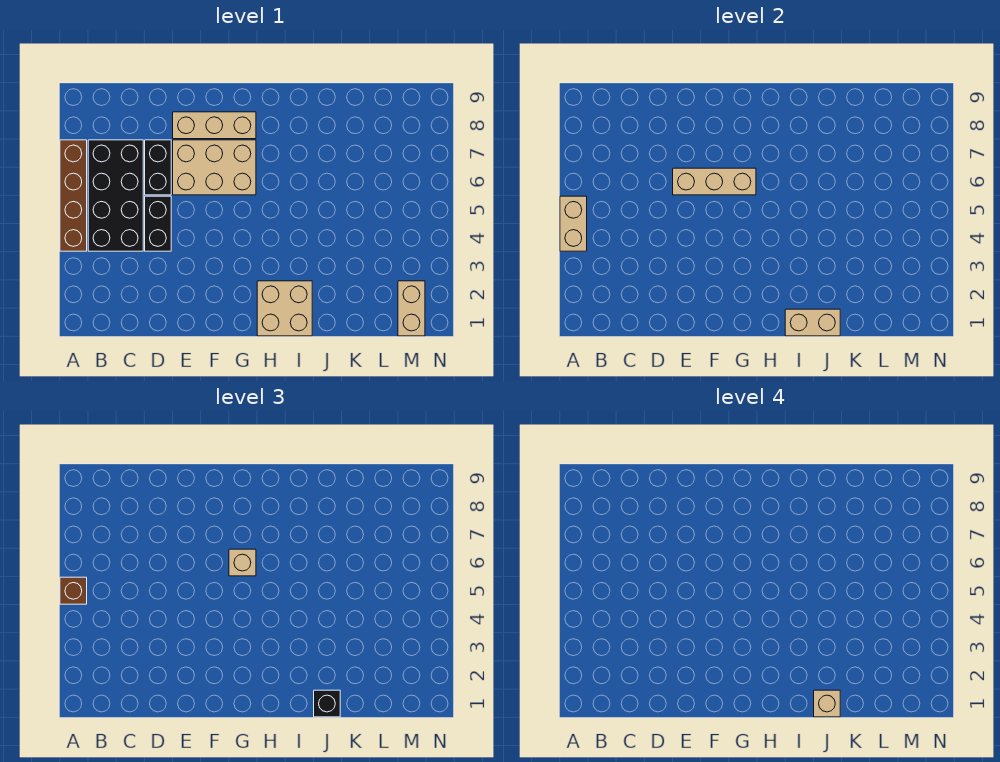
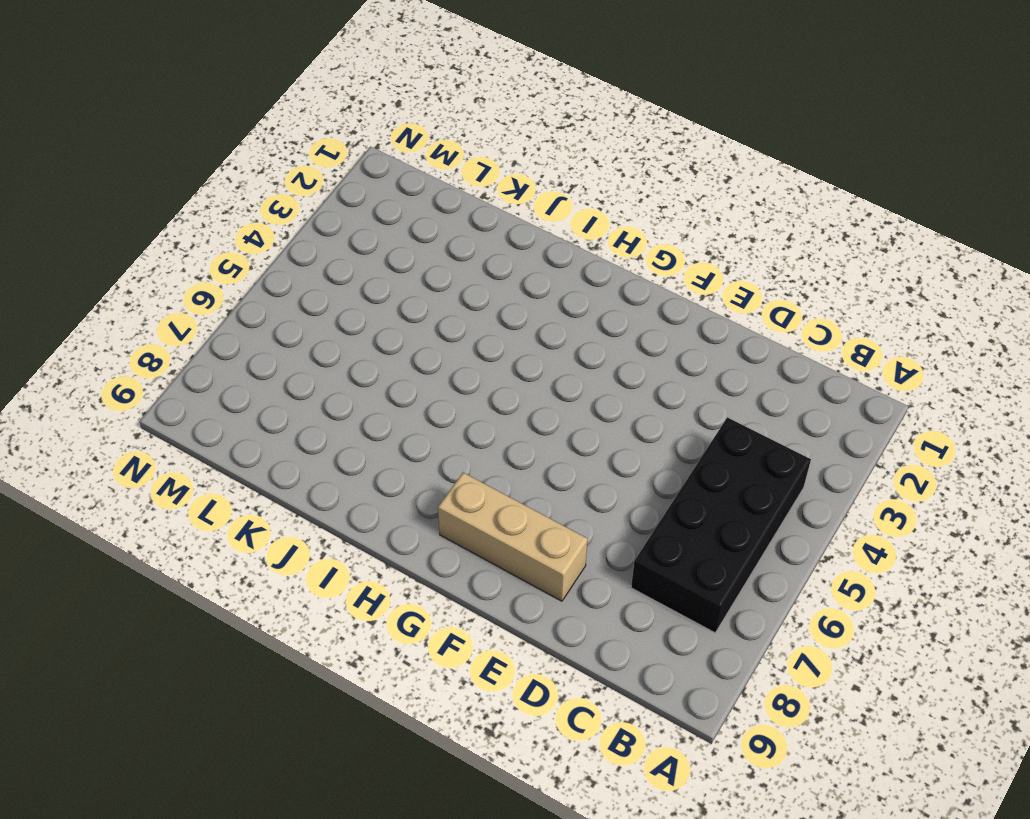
none -> brown 1x4 brick [60,140,87,251]
none -> black 1x2 brick [145,196,171,251]
none -> black 1x2 brick [145,140,171,195]

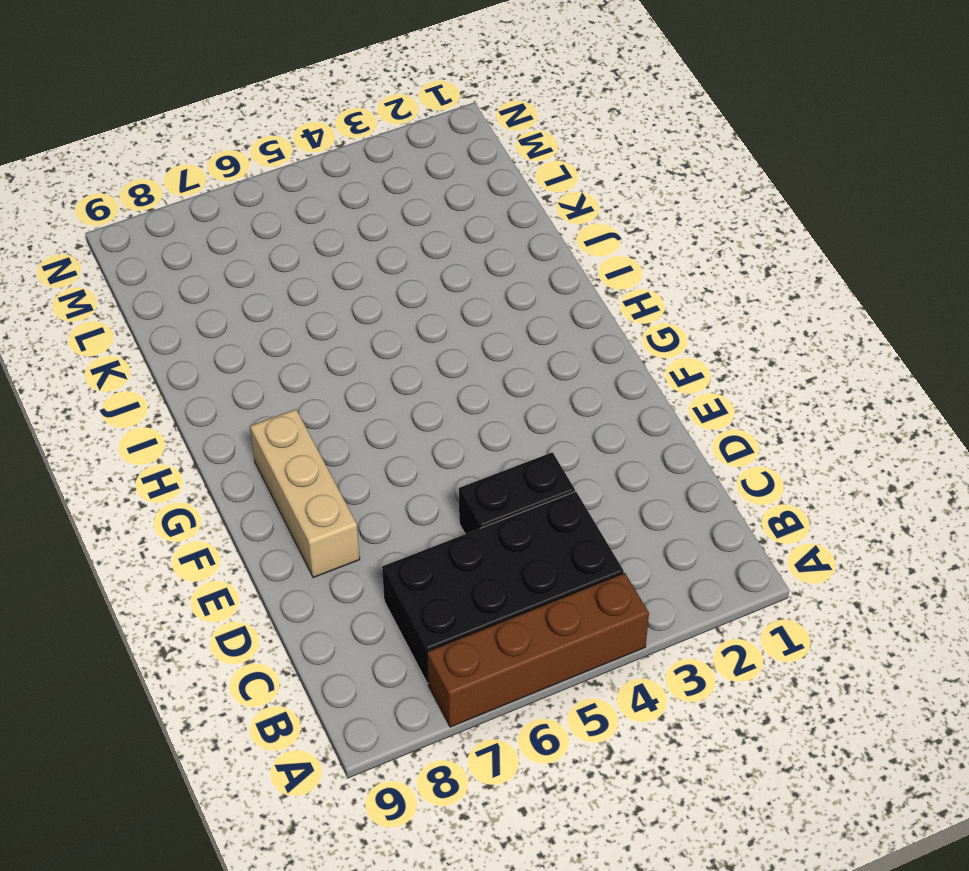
none -> black 1x2 brick [145,140,171,195]
none -> tan 2x3 brick [173,140,256,195]
none -> tan 2x2 brick [257,281,312,336]

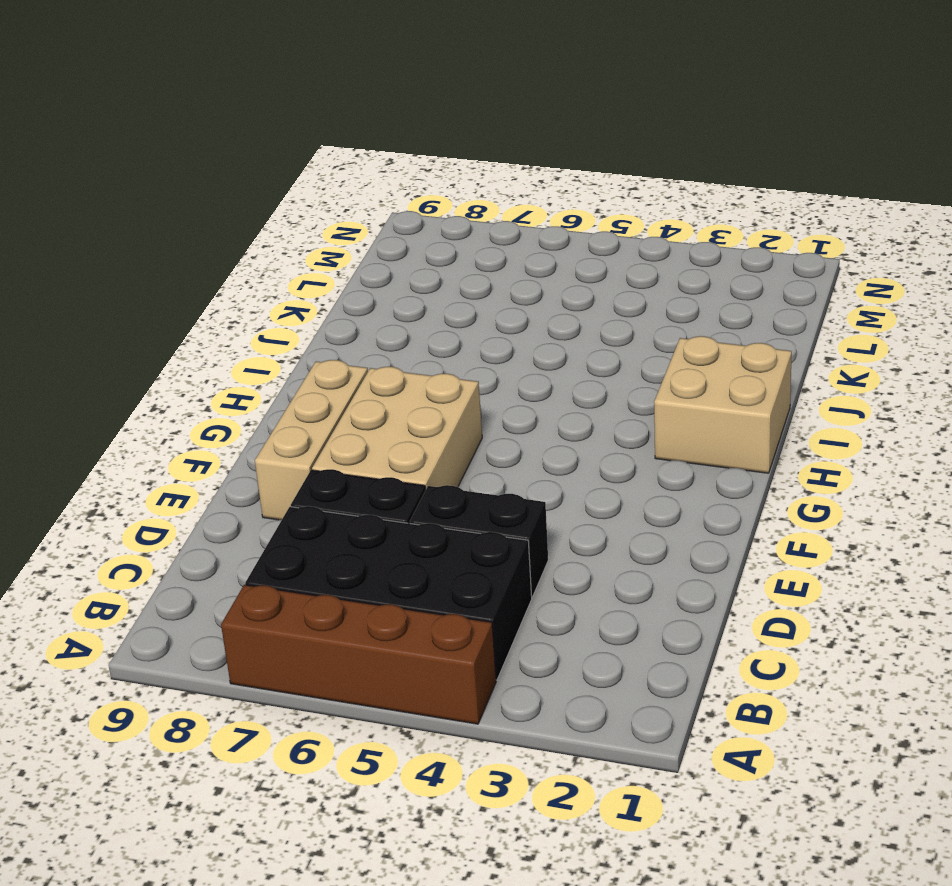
none -> tan 1x2 brick [398,281,425,336]
none -> tan 1x2 brick [560,196,587,251]
none -> tan 1x3 brick [673,168,756,195]

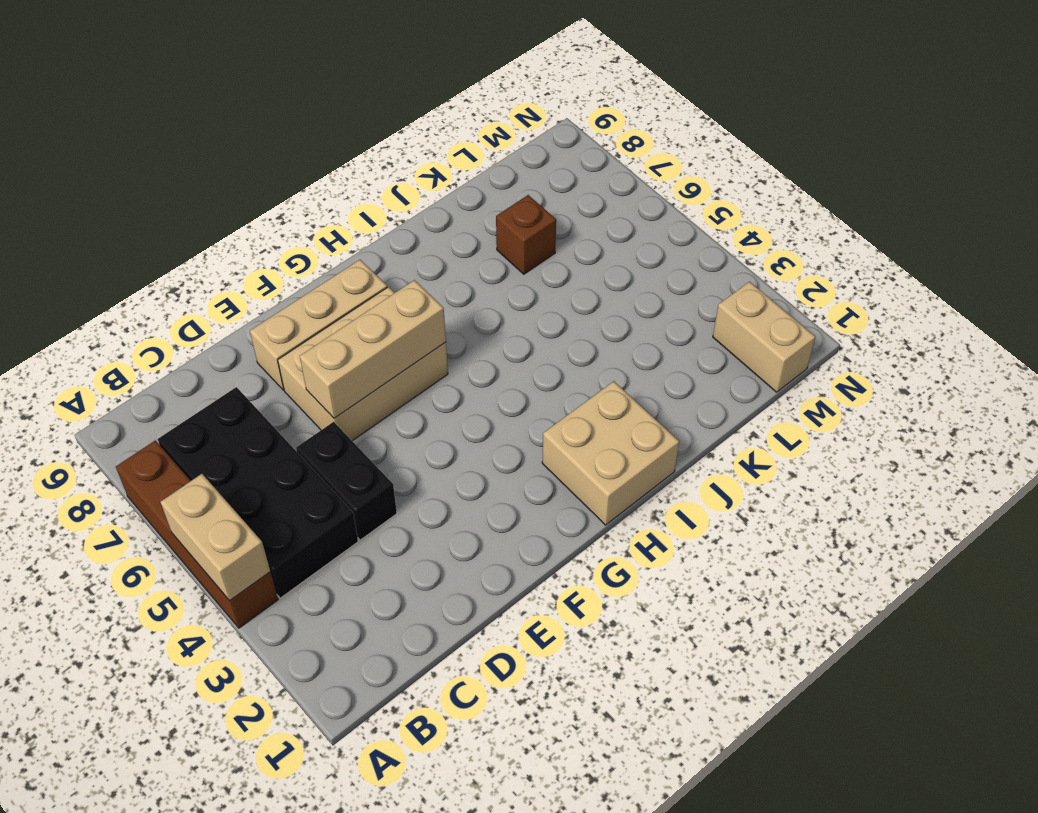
brown 1x1 brick [496,195,556,274] -> brown 1x1 brick moved to [60,577,87,604]
none -> black 1x2 brick [145,140,171,195]
none -> tan 1x2 brick [785,309,840,336]
none -> tan 1x1 brick [229,549,256,576]

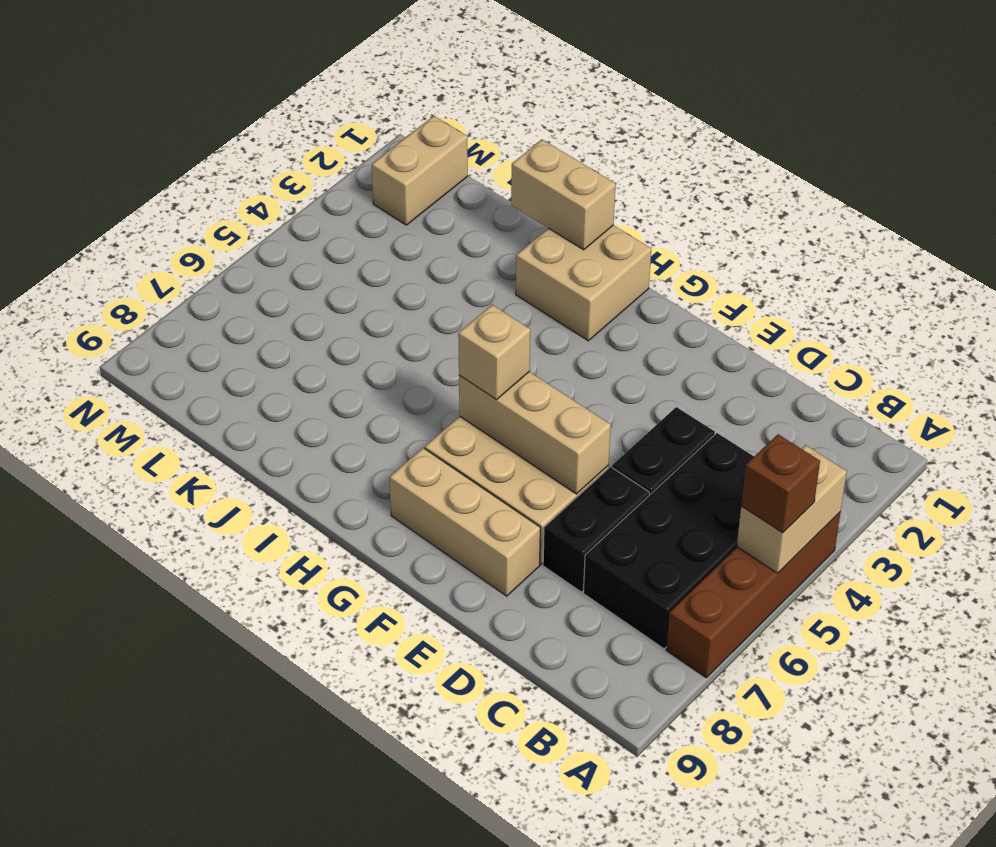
none -> black 1x1 brick [314,690,340,717]
none -> tan 1x1 brick [814,690,840,717]

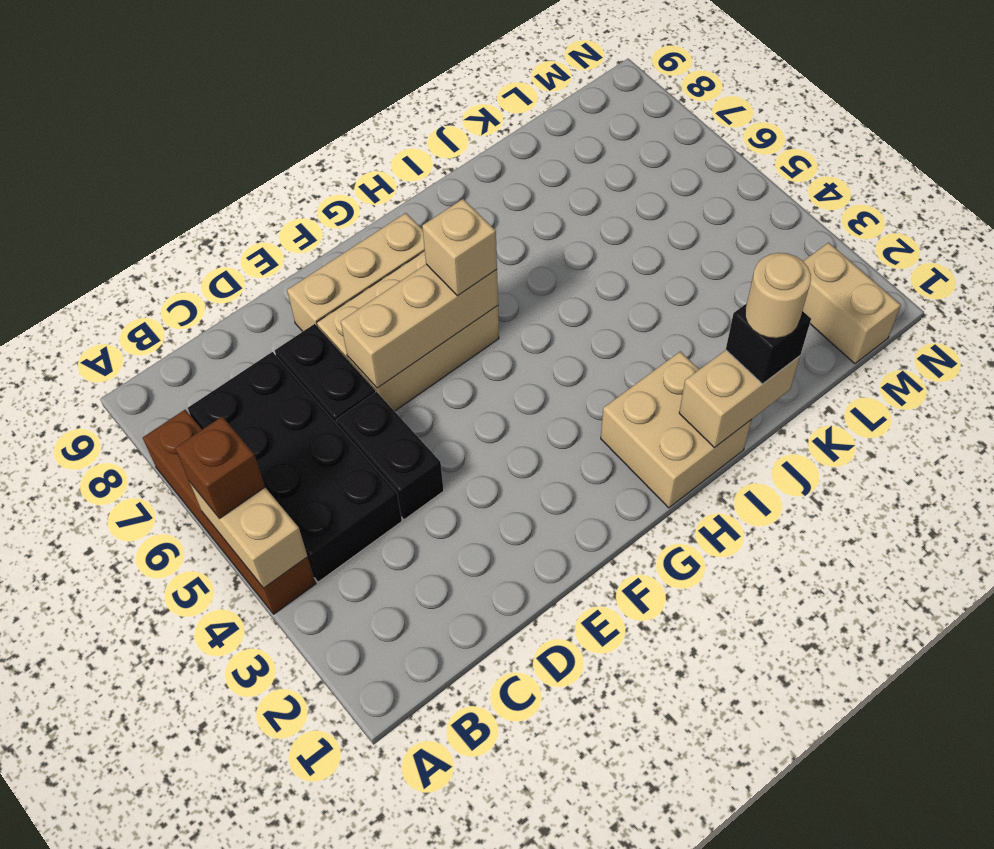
tan 1x1 round brick [745,253,811,338] -> tan 1x1 brick [814,690,840,717]

